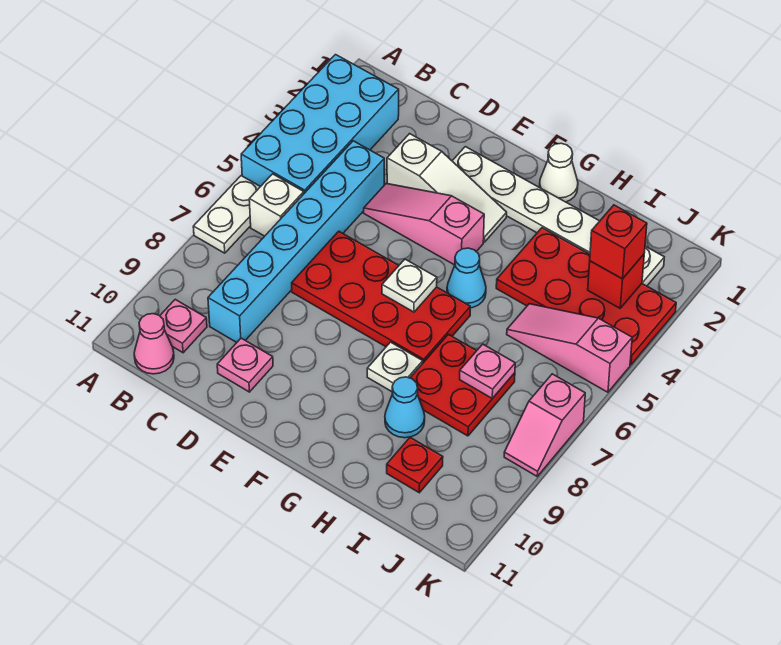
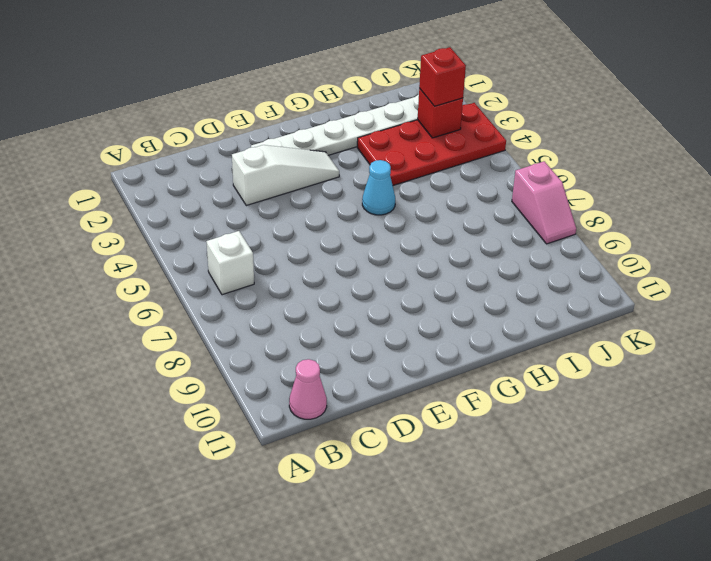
none -> cyan 2x4 brick [241,55,399,193]
none -> white 1x2 plate [193,176,260,253]
none -> pink 1x1 plate [160,299,207,353]

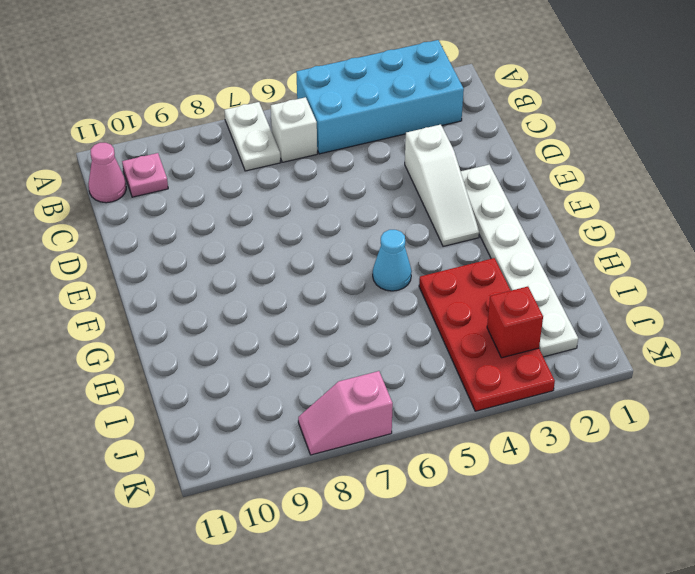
white 1x2 plate [225,102,280,171] -> white 1x2 plate turned to [193,176,260,253]
none -> cyan 1x6 brick [208,141,384,342]
none -> pink 1x3 slope [364,184,484,265]
none -> red 2x4 plate [292,231,470,363]

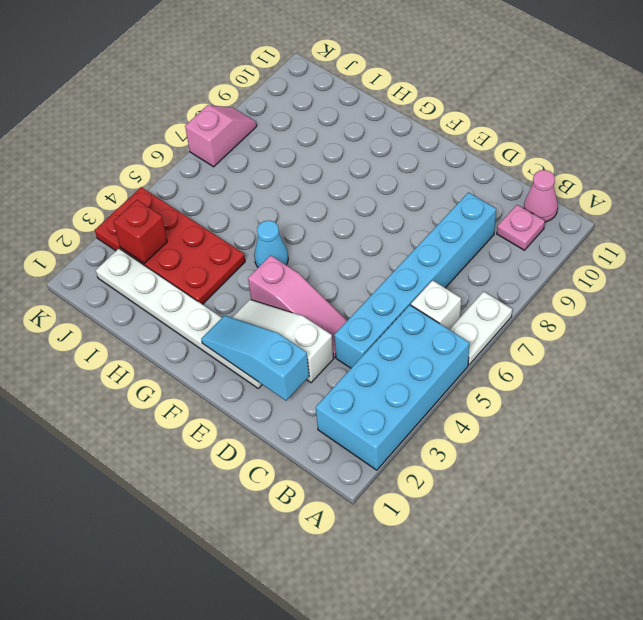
cyan 1x3 slope [201,315,309,401] -> none
none -> red 2x4 plate [292,231,470,363]
none -> pink 1x1 plate [217,338,273,392]
none -> white 1x1 cone [539,143,578,202]

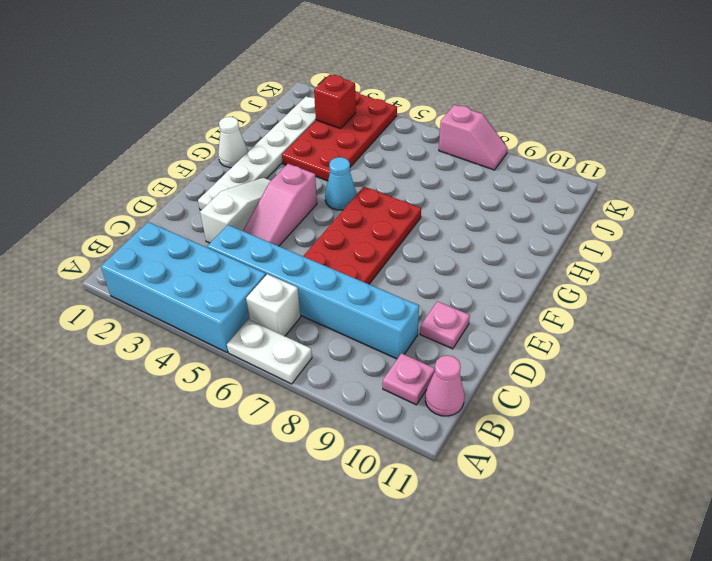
none -> white 1x1 plate [367,342,423,392]
none -> red 2x2 plate [410,334,515,436]
none -> cyan 1x1 cone [385,377,425,438]

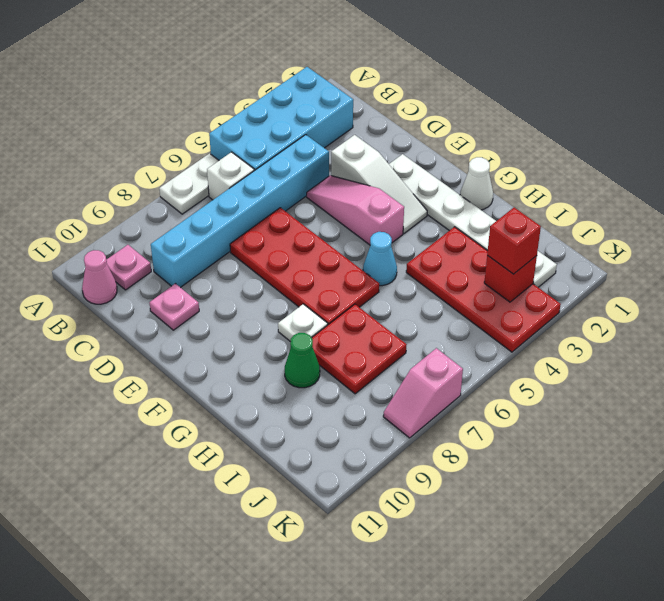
green 1x1 cone [285,333,320,388] -> cyan 1x1 cone [385,377,425,438]
none -> pink 1x3 slope [507,304,632,392]
none -> red 1x1 plate [387,438,443,493]
none -> white 1x1 plate [382,259,437,312]

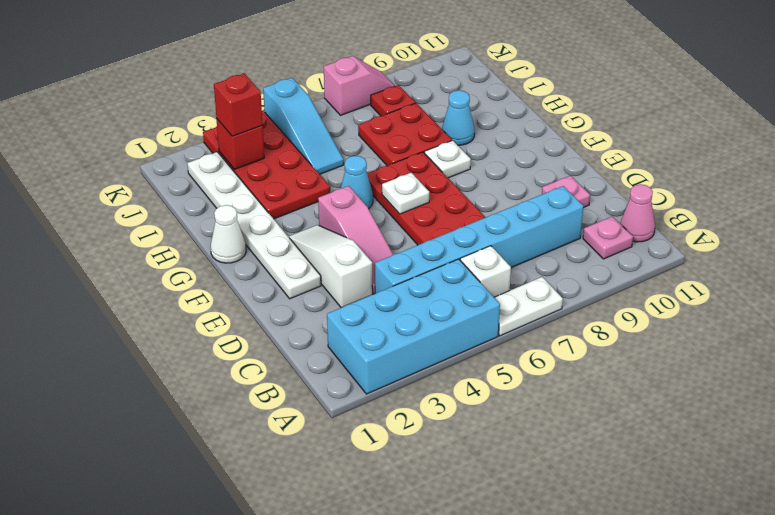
cyan 1x3 slope [263,78,344,174] -> pink 1x3 slope [507,304,632,392]
red 1x1 plate [371,85,415,116] -> red 1x1 plate moved to [387,438,443,493]
none -> pink 1x1 plate [460,344,515,398]

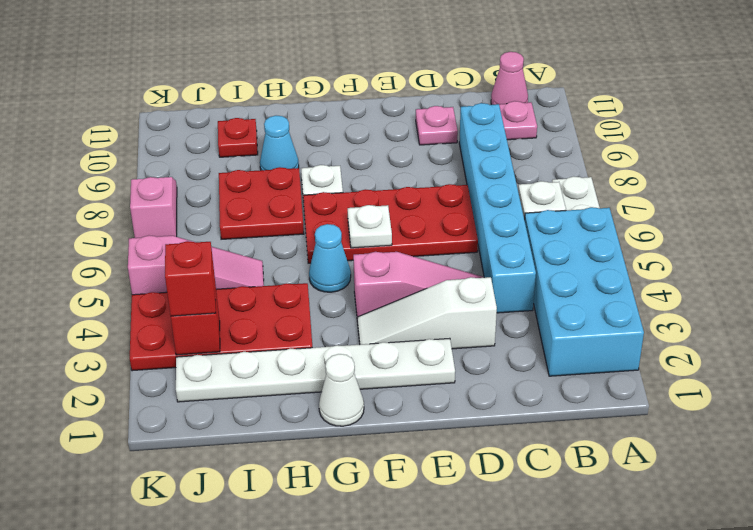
none -> pink 1x1 plate [460,344,515,398]

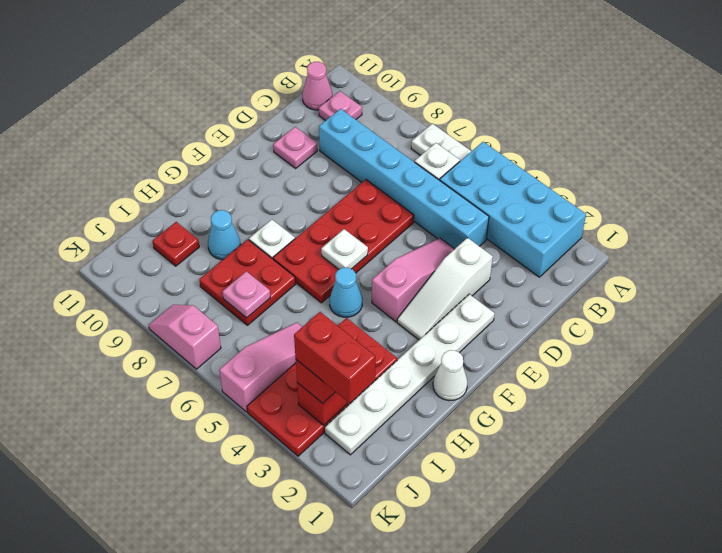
red 1x2 brick [294,312,376,403] -> none

